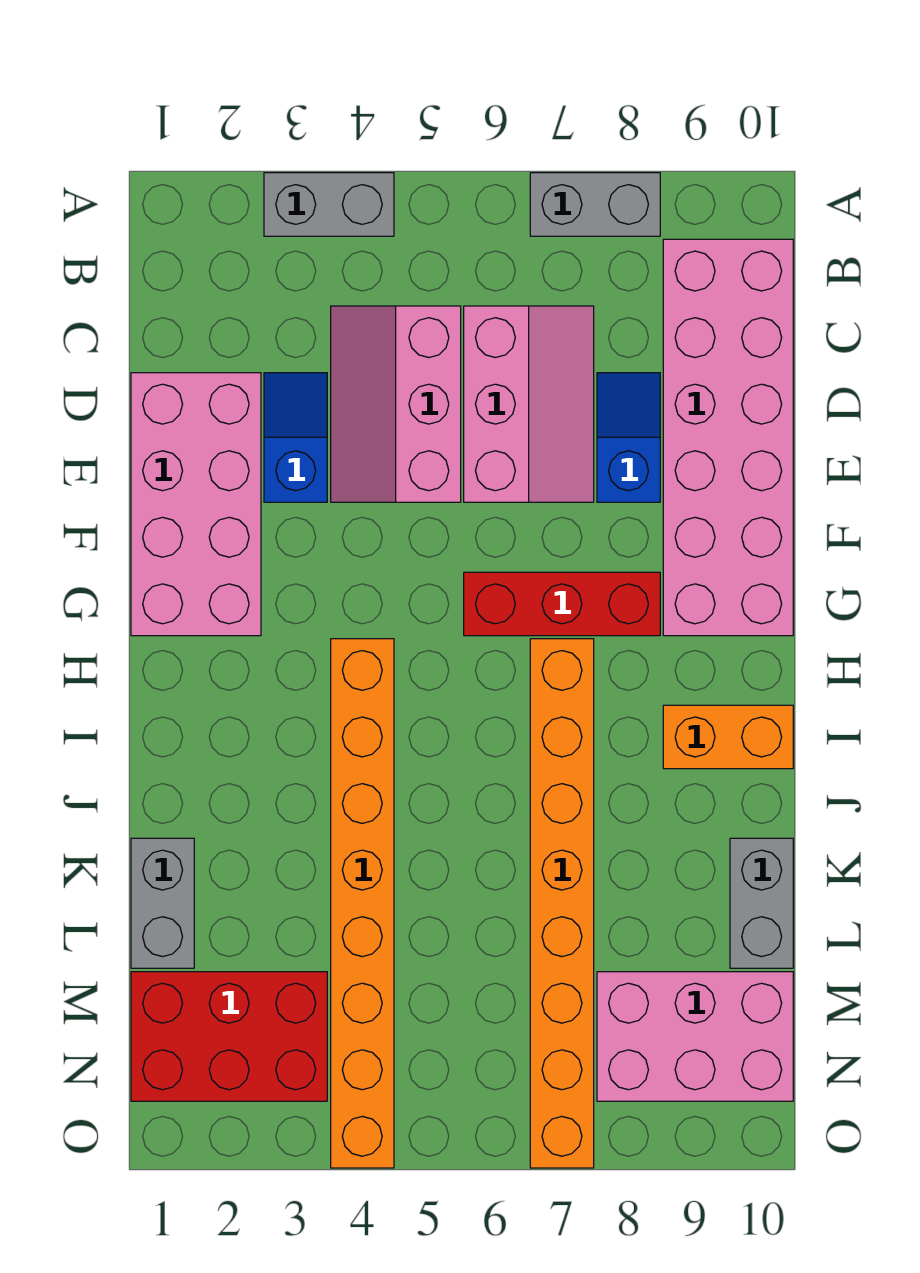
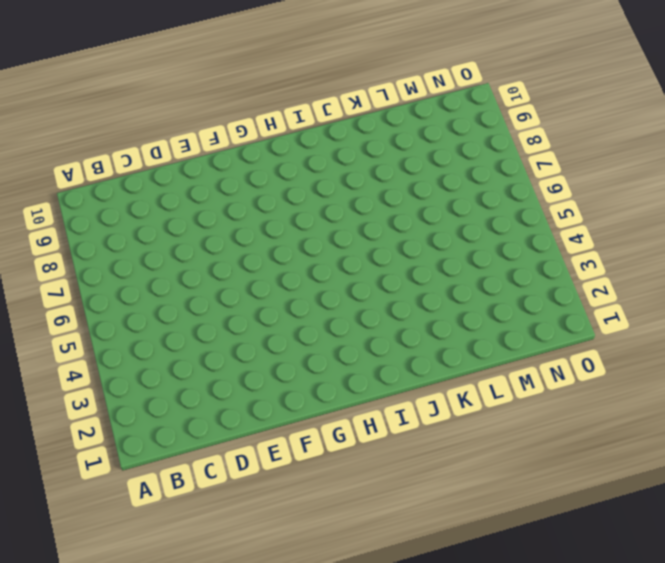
none -> grey 1x2 brick [264,173,394,236]
none -> grey 1x2 brick [530,173,660,236]
none -> pink 2x6 brick [663,239,793,636]

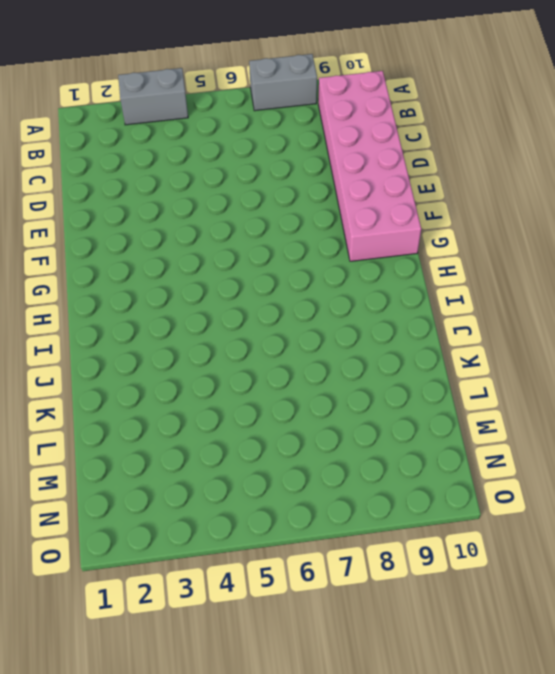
none -> pink 2x3 slope [331,306,461,502]
none -> pink 2x3 slope [464,306,594,502]
none -> pink 2x4 brick [131,373,261,636]

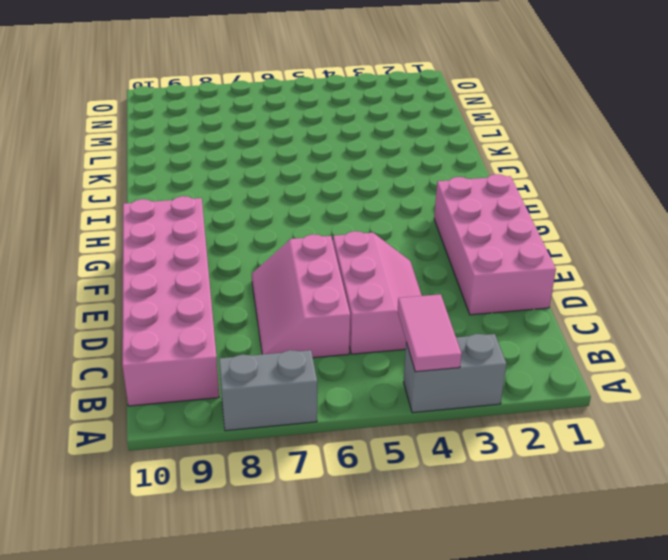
pink 1x2 tile [398,294,462,372] -> none
none -> blue 1x2 slope [264,373,327,502]
none -> blue 1x2 slope [597,373,660,502]
none -> red 1x3 brick [464,572,660,636]

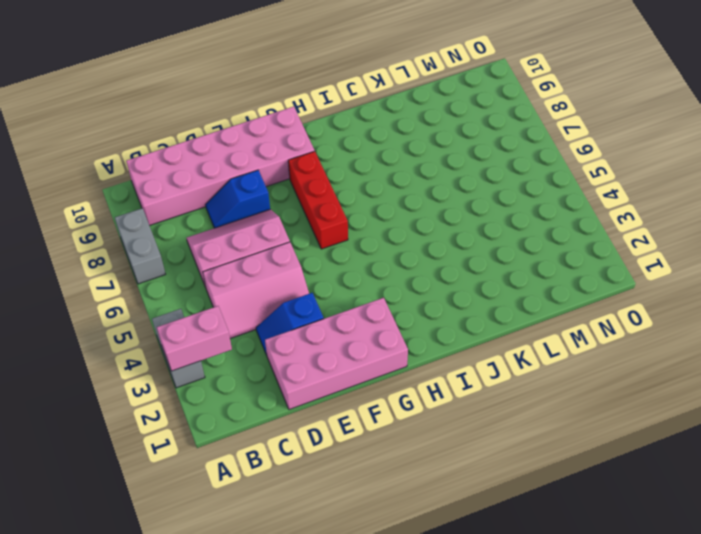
pink 1x2 brick [157,306,232,371] -> none
none -> orange 1x8 brick [331,639,394,1168]
none -> orange 1x8 brick [530,639,594,1168]
none -> orange 1x2 brick [663,705,793,769]

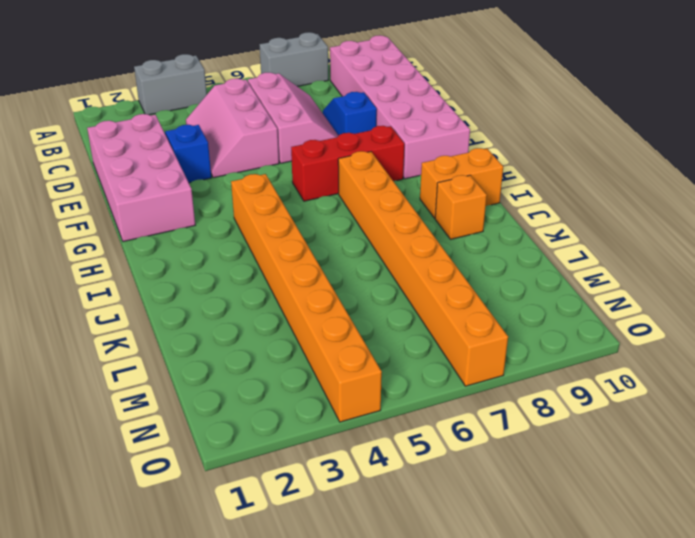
orange 1x1 brick [435,175,487,239] -> none
none -> grey 1x2 brick [131,838,194,968]
none -> grey 1x2 brick [730,838,793,968]
none -> red 2x3 brick [131,972,327,1101]

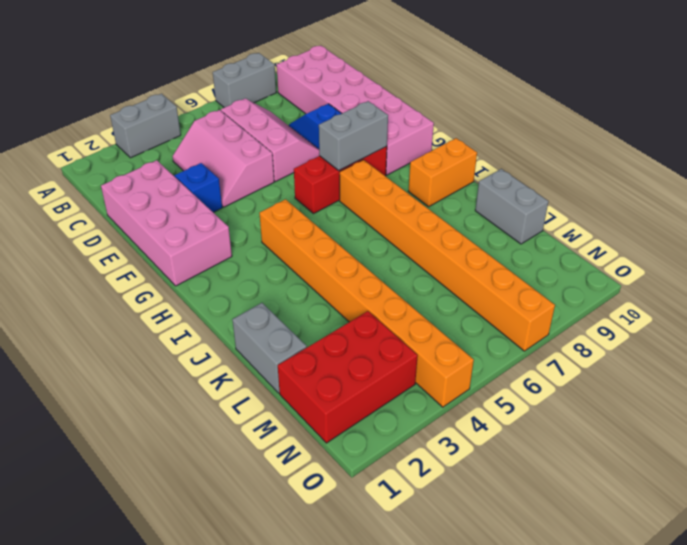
grey 1x2 brick [319,101,388,170] -> none
none -> pink 2x3 brick [597,972,793,1101]

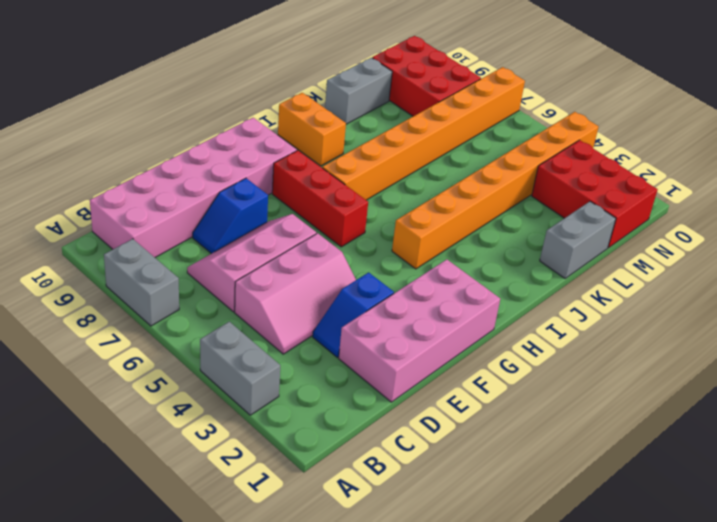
red 2x3 brick [372,36,481,116] -> pink 2x3 brick [597,972,793,1101]

